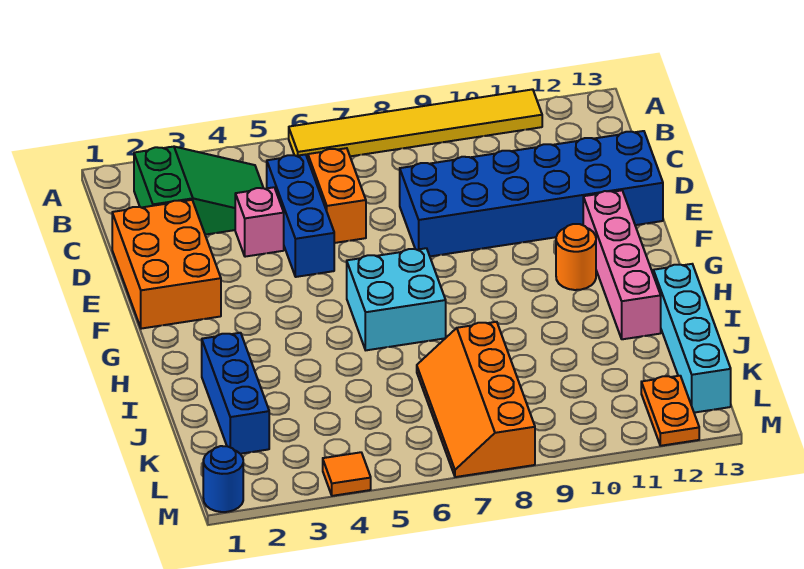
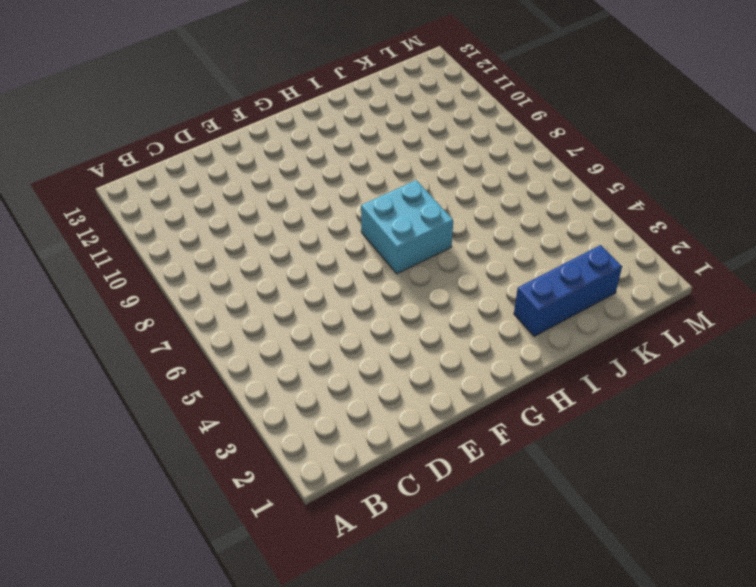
none -> yellow 1x6 tile [289,89,542,159]
none -> green 2x3 slope [134,147,263,235]
none -> blue 1x3 brick [267,154,334,277]

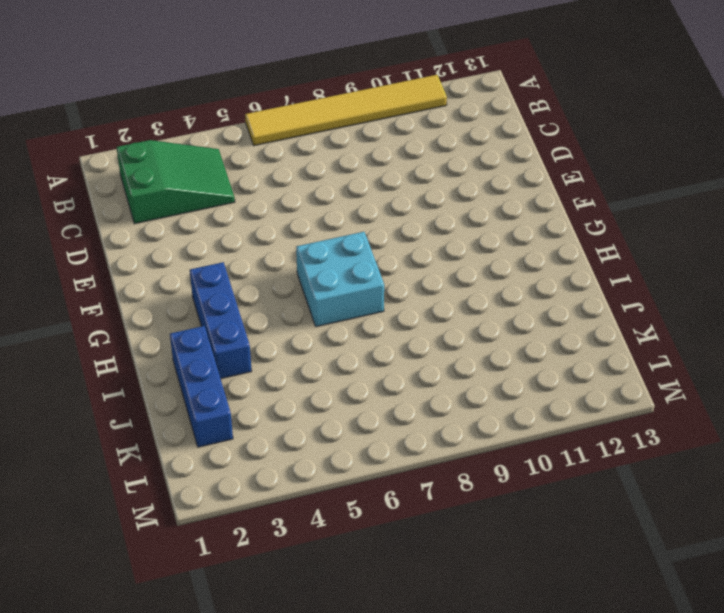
blue 1x3 brick [190,262,252,379] -> blue 1x3 brick moved to [267,154,334,277]
none -> orange 1x2 brick [308,148,366,243]
none -> orange 2x3 brick [112,200,221,329]
none -> pink 1x1 brick [235,187,284,257]

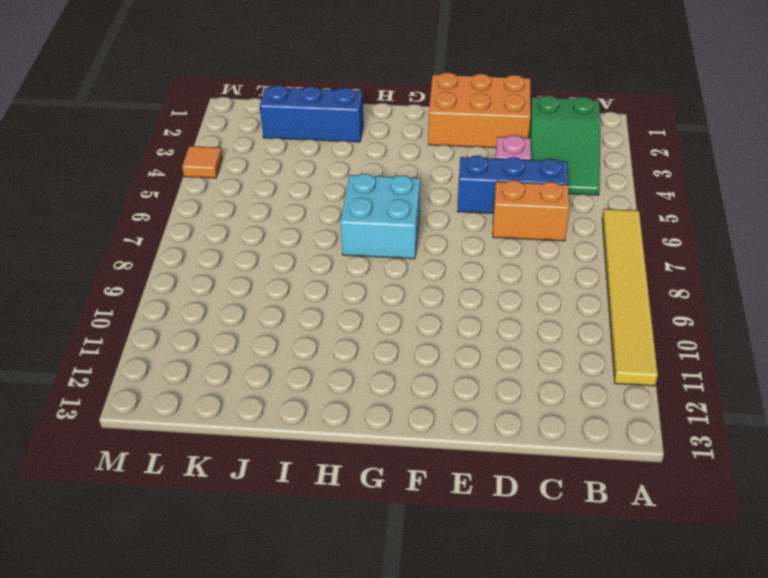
none -> blue 2x6 brick [400,131,663,256]
none -> pink 1x4 brick [583,190,661,339]
none -> orange 1x1 round brick [556,224,596,290]

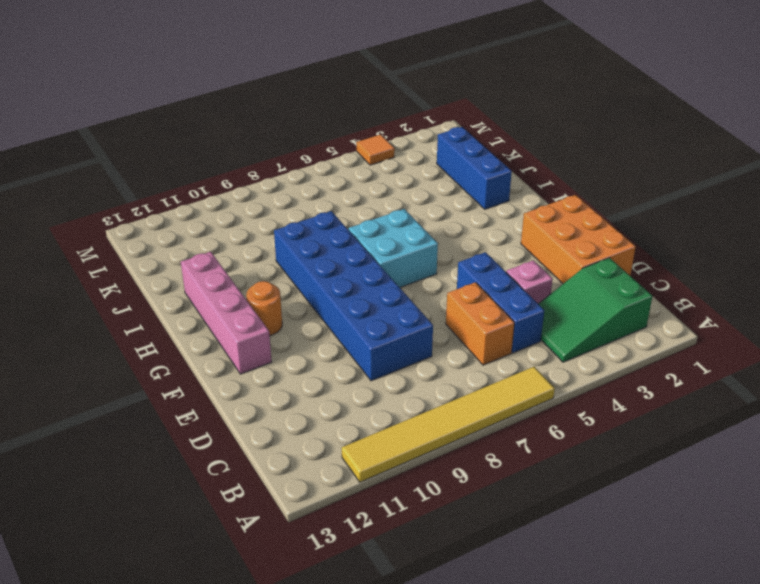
blue 2x6 brick [274,211,433,381] -> blue 2x6 brick turned to [400,131,663,256]
none -> cyan 1x4 brick [653,264,731,413]
none -> orange 2x4 slope [417,322,535,477]
none -> orange 1x2 plate [641,376,699,446]

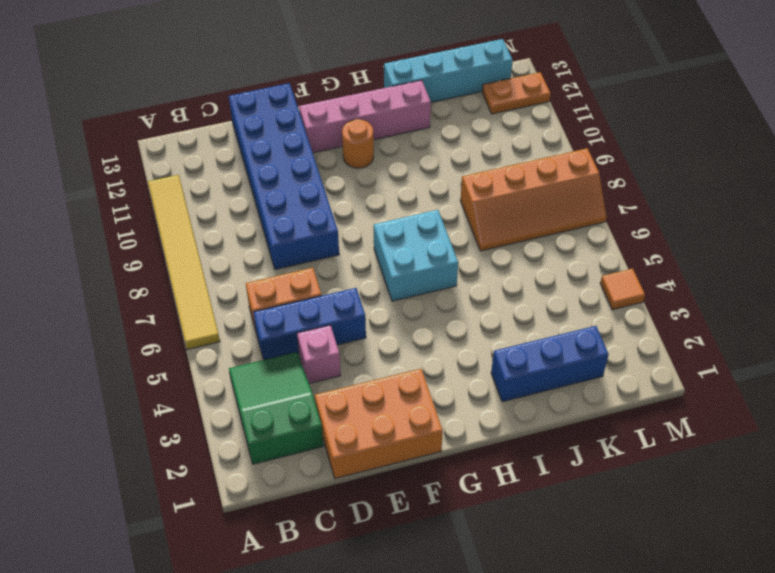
none -> blue 1x1 round brick [203,446,243,512]

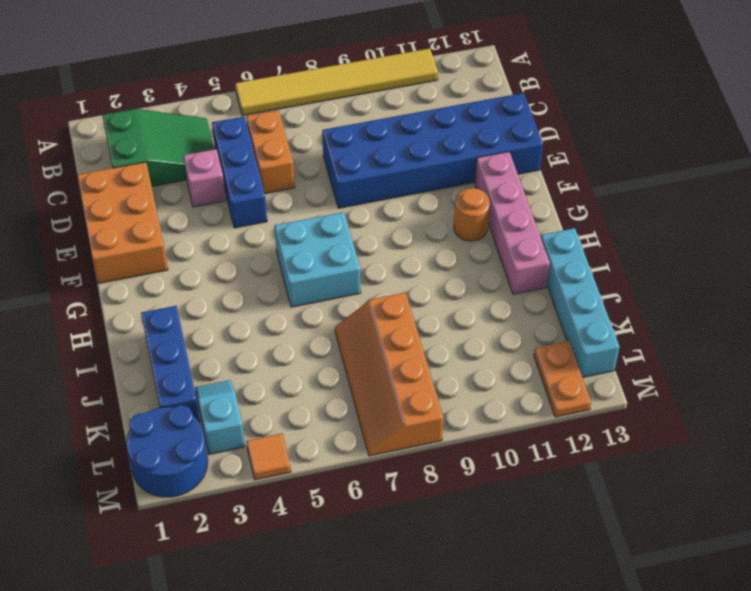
cyan 1x2 slope [195,380,245,454] -> none
blue 2x2 round brick [126,405,208,497] -> blue 1x1 round brick [203,446,243,512]

